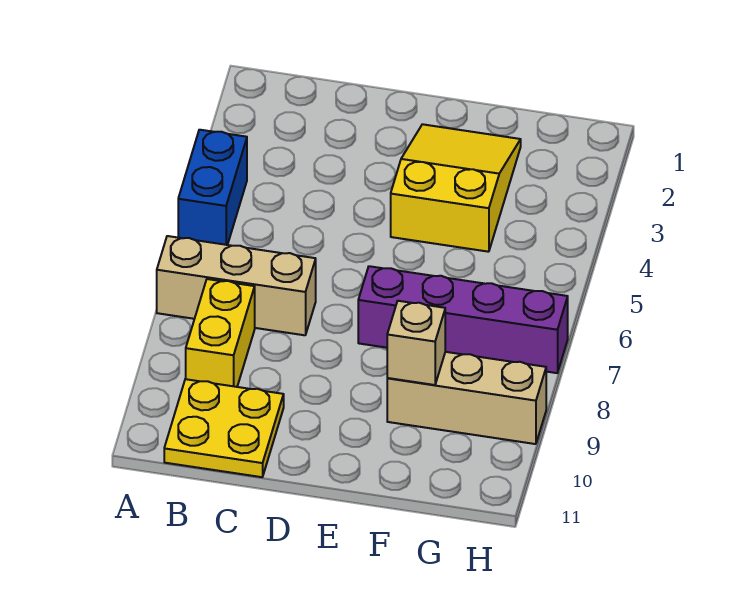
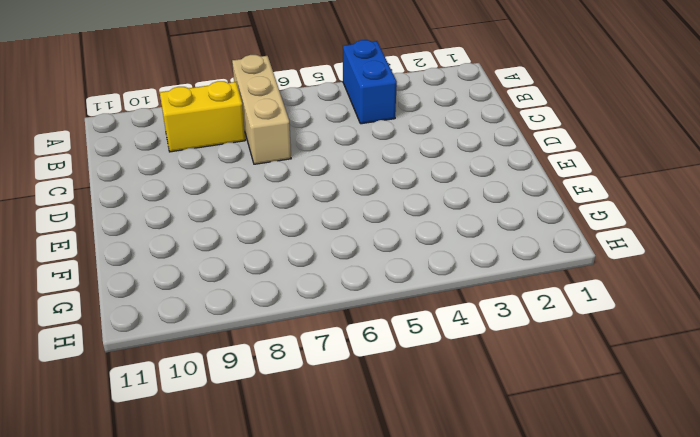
blue 1x2 brick [343,40,397,124] -> blue 1x2 brick turned to [178,130,247,245]
none -> yellow 2x2 plate [164,379,284,477]
none -> yellow 2x3 slope [391,124,521,252]

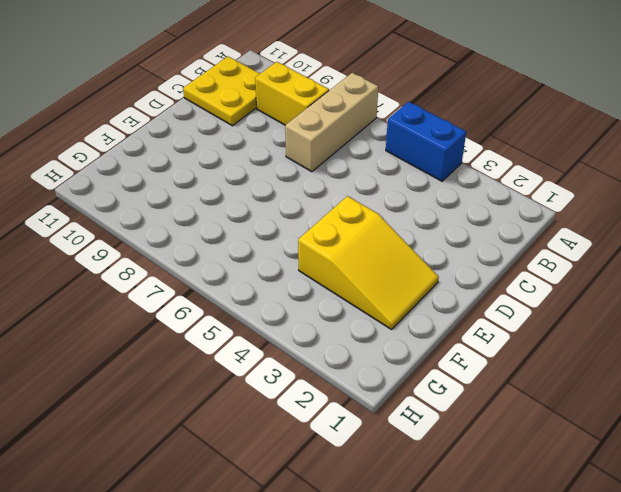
none -> purple 1x4 brick [358,266,568,373]
none -> tan 1x3 brick [387,352,546,444]

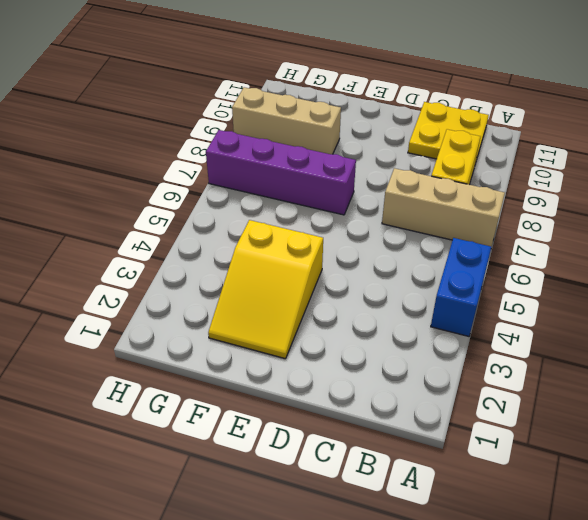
none -> tan 1x1 brick [387,301,445,385]

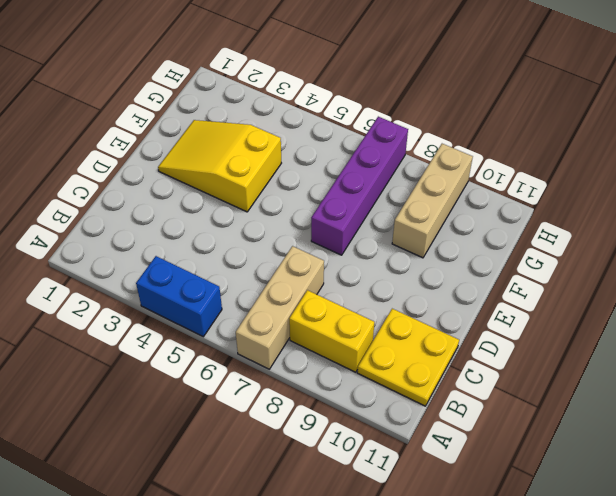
none -> tan 1x1 brick [387,301,445,385]

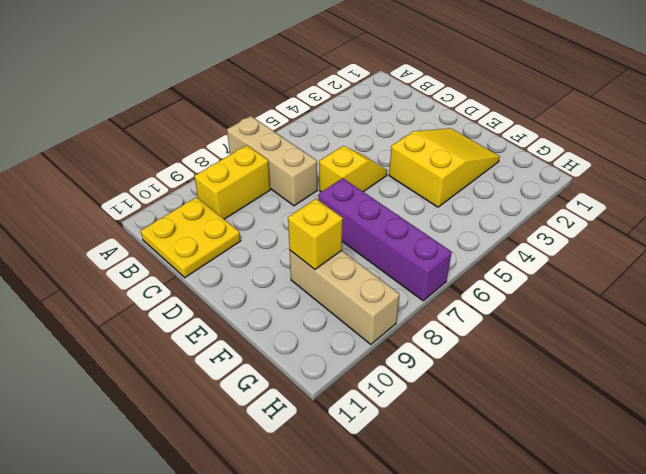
yellow 1x2 slope [319,146,387,192] -> none
yellow 1x1 brick [288,199,343,269] -> tan 1x1 brick [387,301,445,385]
none -> blue 1x2 brick [178,130,247,245]

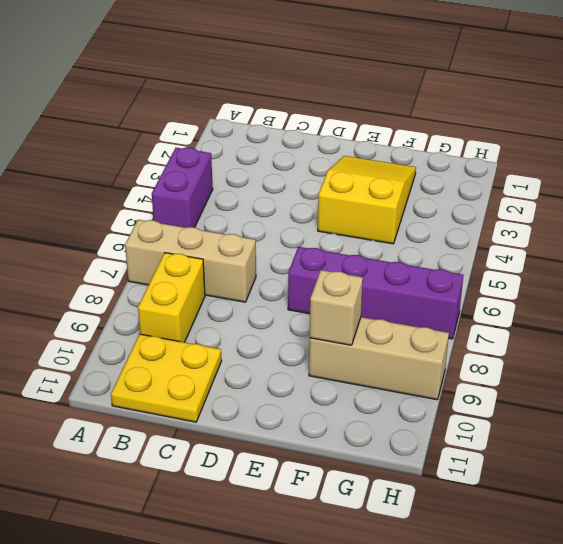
purple 1x2 brick [152,148,213,228] -> blue 1x2 brick [178,130,247,245]

